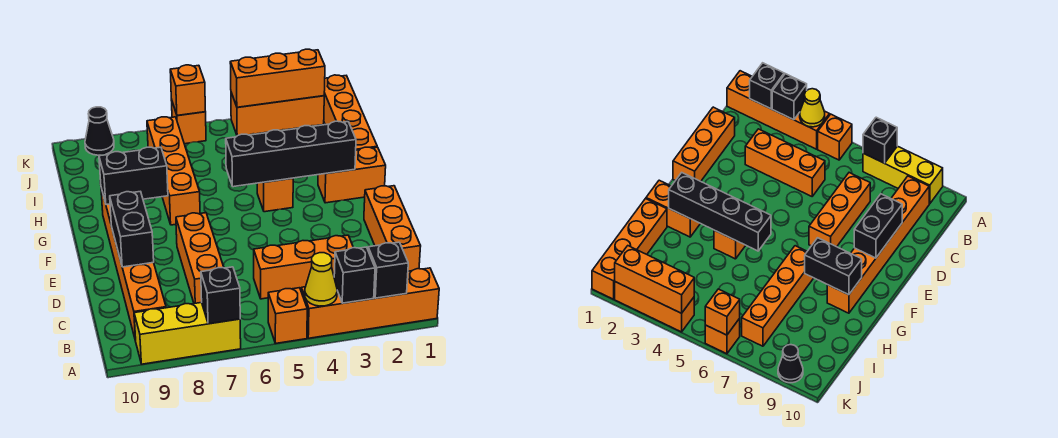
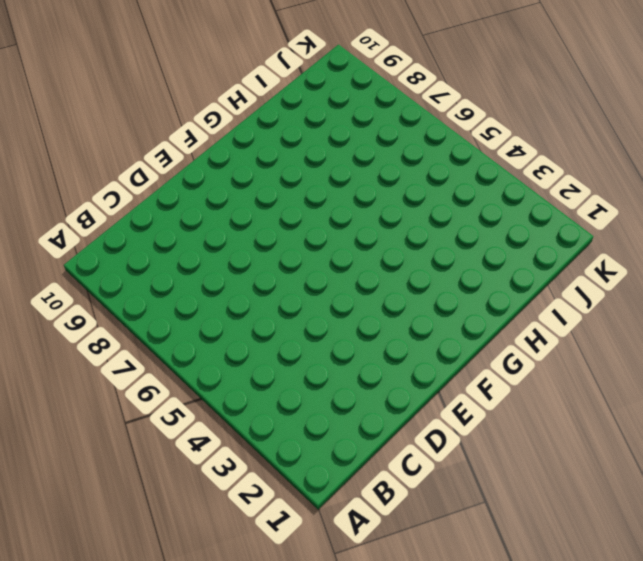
none -> orange 1x4 brick [301,268,439,338]
none -> orange 1x1 brick [268,288,307,343]
none -> yellow 1x3 brick [134,303,241,364]

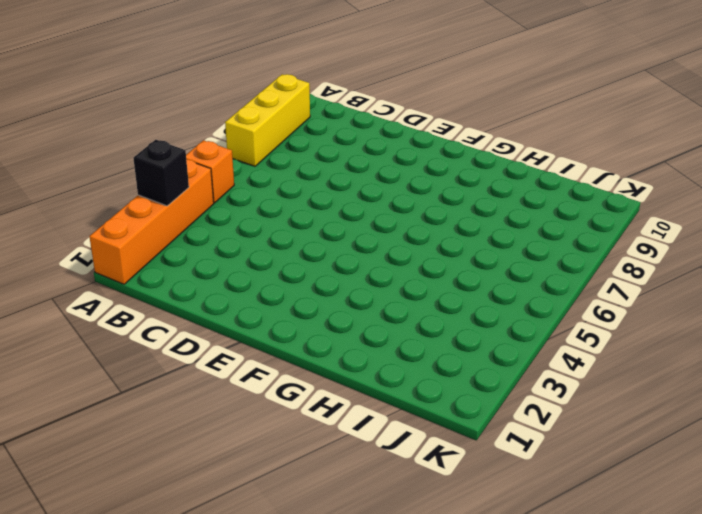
none -> orange 1x6 brick [101,188,166,341]
none -> orange 1x3 brick [364,186,421,271]
none -> orange 1x3 brick [254,235,353,299]

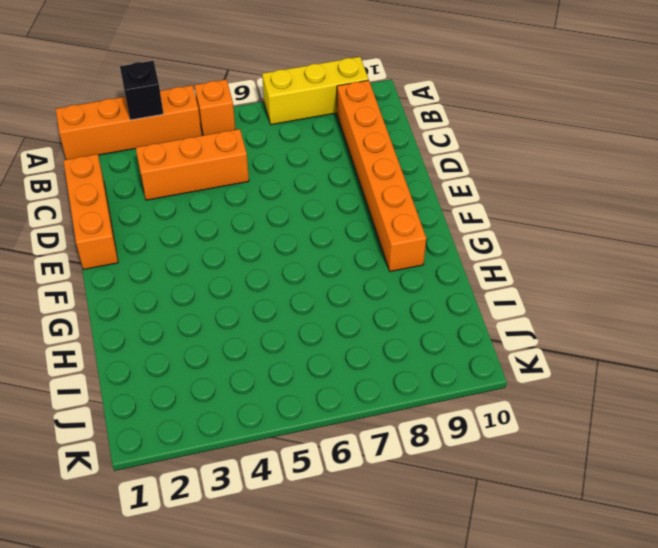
none -> orange 1x3 brick [176,213,224,304]
none -> orange 1x2 brick [318,147,386,203]
none -> orange 1x1 brick [257,178,293,212]

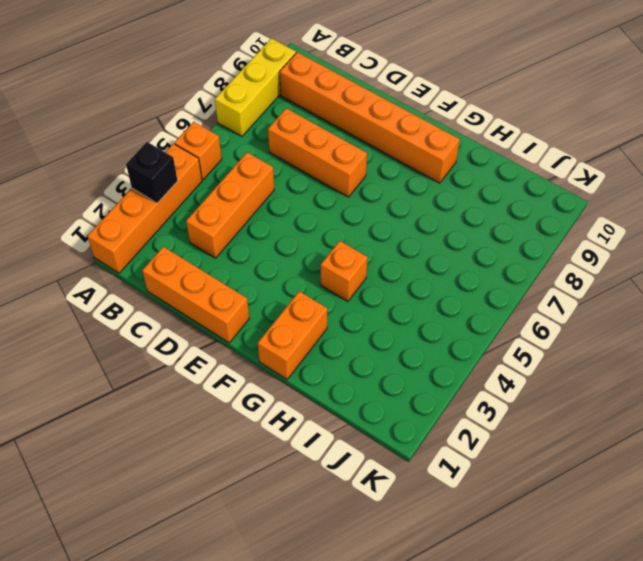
none -> orange 1x4 brick [147,117,200,225]
none -> orange 1x4 brick [324,75,377,150]
none -> orange 1x3 brick [231,93,324,136]

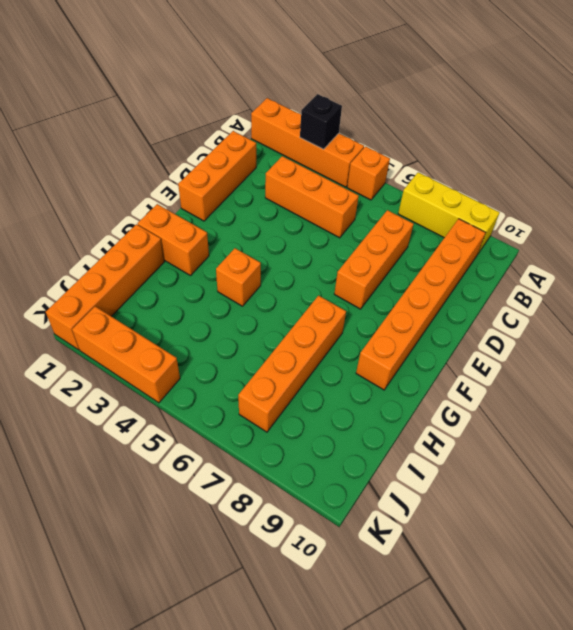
none -> orange 1x1 brick [171,99,206,144]
none -> black 1x1 cone [85,107,114,155]
none -> black 1x1 brick [368,242,408,298]

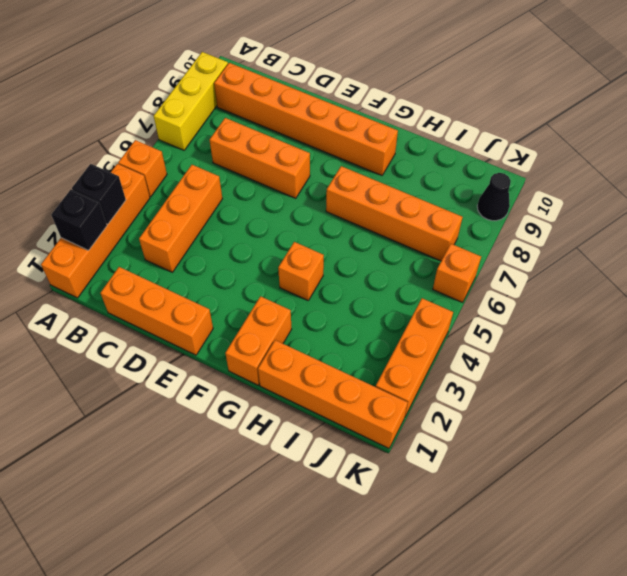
none -> yellow 1x1 cone [305,253,337,306]
none -> black 1x1 brick [201,267,240,324]
none -> black 1x2 brick [110,191,154,267]

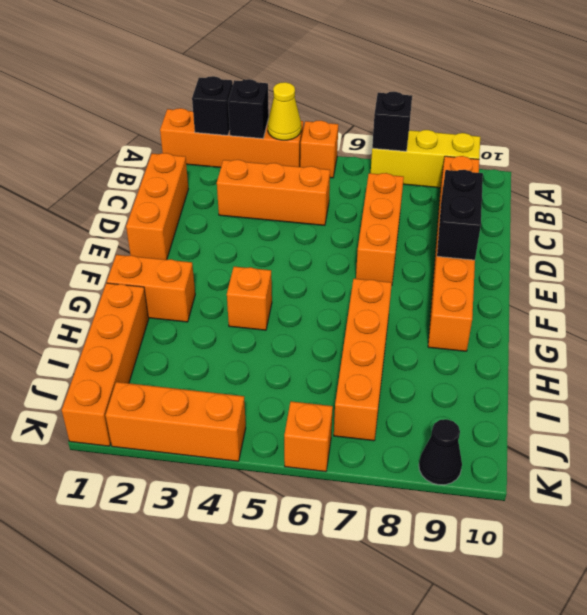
none -> black 1x4 brick [226,121,356,187]
none -> black 1x2 brick [99,147,168,205]
none -> orange 1x3 brick [230,49,325,107]

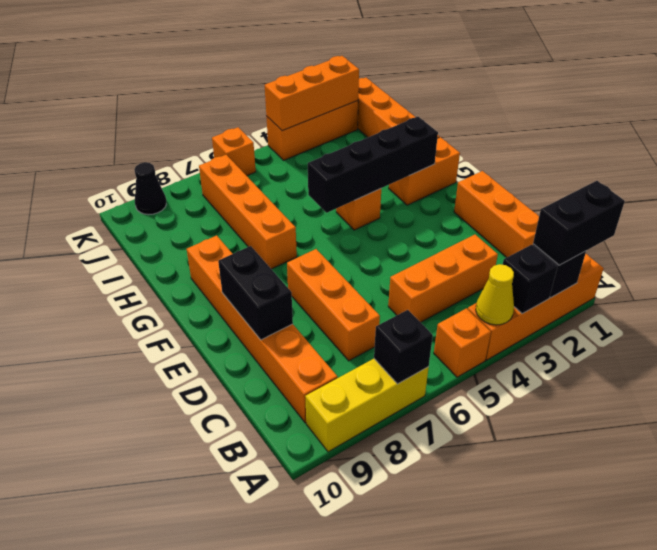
black 1x2 brick [533,181,625,265] -> black 1x2 brick moved to [99,147,168,205]
none -> orange 1x1 brick [170,65,205,116]

